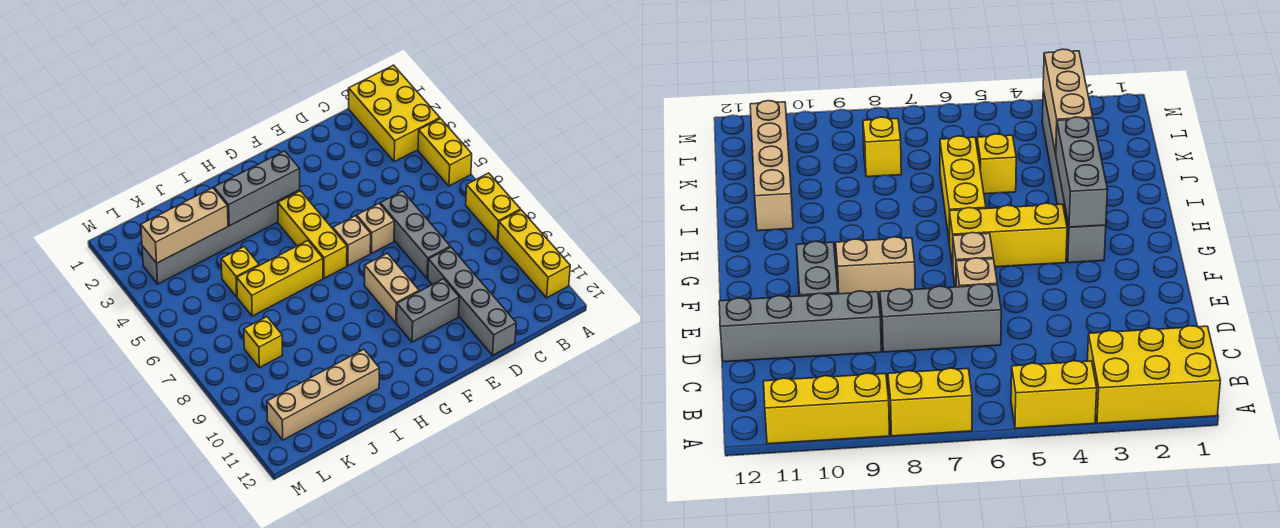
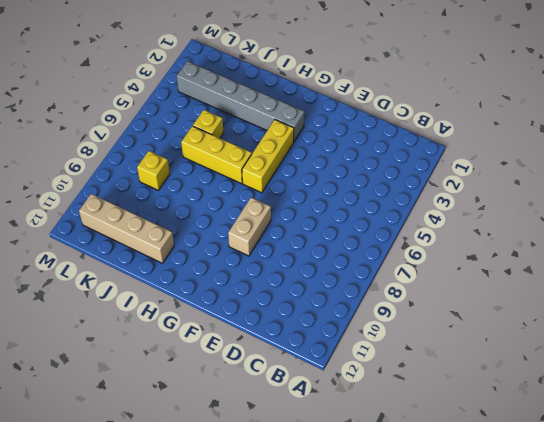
none -> yellow 2x3 brick [349,65,440,162]
none -> yellow 1x2 brick [418,119,472,186]
none -> yellow 1x2 brick [466,173,521,241]

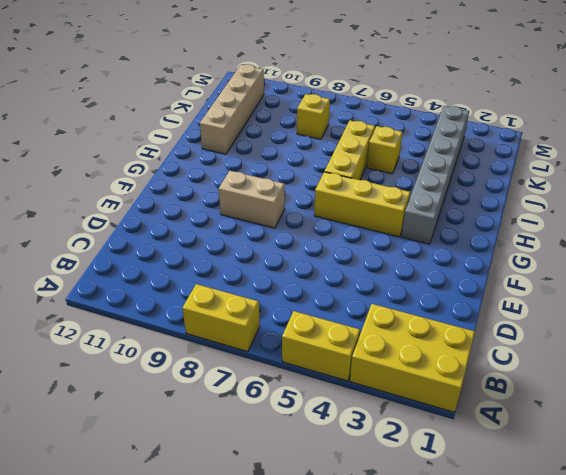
none -> yellow 1x3 brick [498,210,570,298]
none -> grey 1x3 brick [380,191,450,279]
none -> grey 1x4 brick [428,247,516,355]

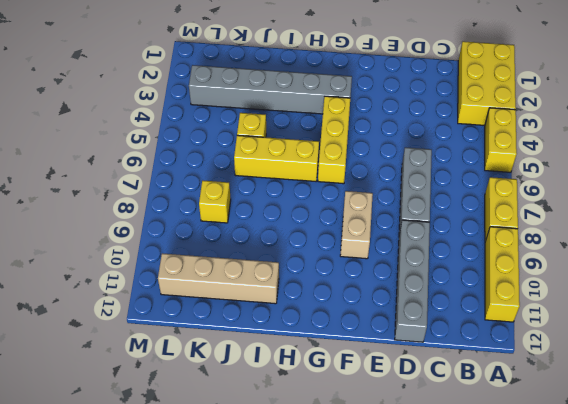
none -> tan 1x1 brick [357,204,394,253]
none -> grey 1x2 brick [397,279,459,342]
none -> tan 1x1 brick [333,216,371,266]

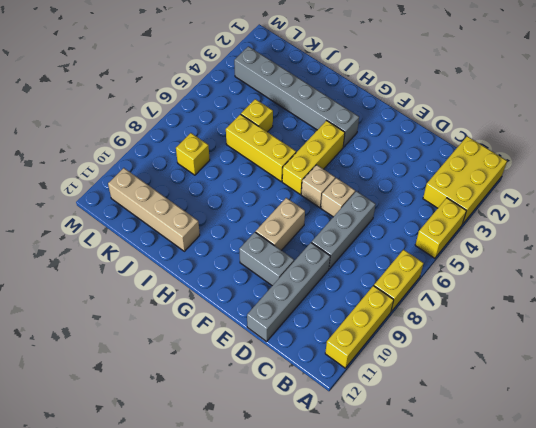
none -> grey 1x3 brick [214,151,300,226]
none -> tan 1x3 brick [141,188,228,263]

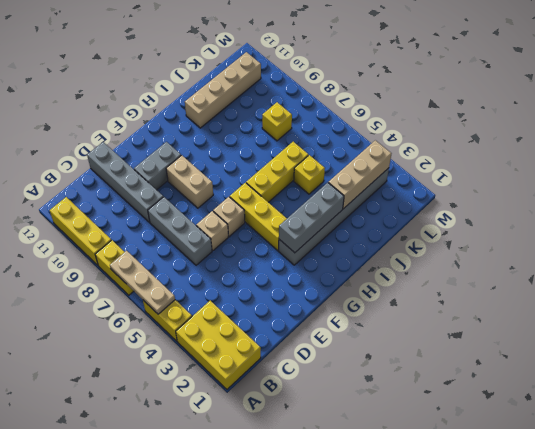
tan 1x3 plate [110,251,175,314] -> none

